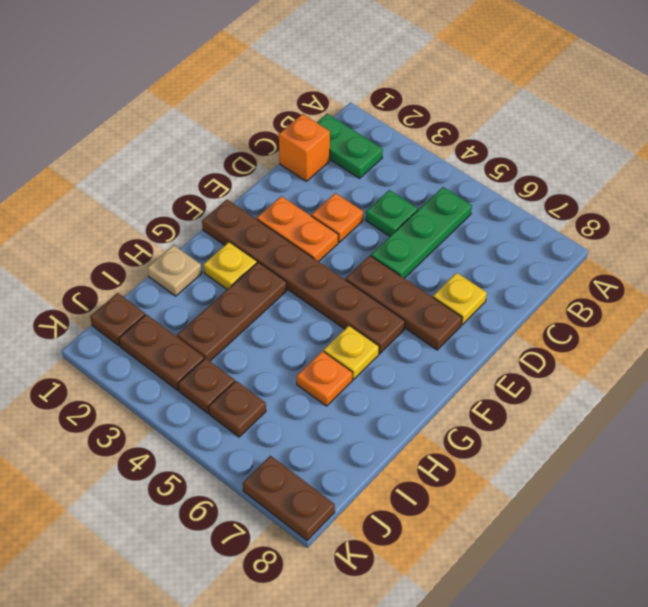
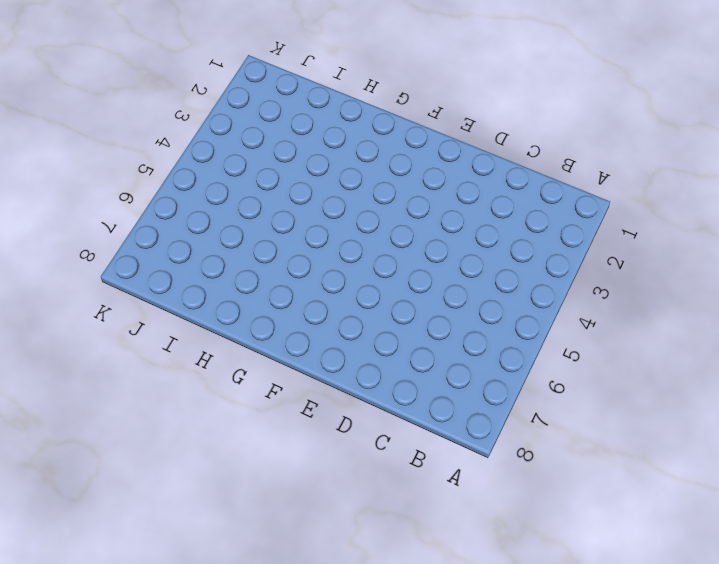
none -> green 1x2 plate [317,114,383,178]
none -> green 1x3 plate [371,187,472,278]
none -> orange 1x1 brick [279,114,330,181]

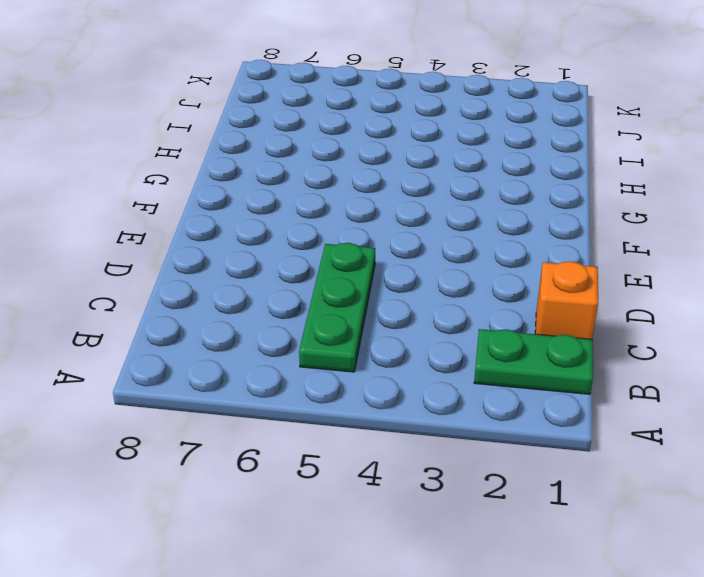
none -> green 1x1 plate [366,190,418,236]
none -> orange 1x1 plate [311,193,363,242]
none -> yellow 1x1 plate [433,273,487,325]

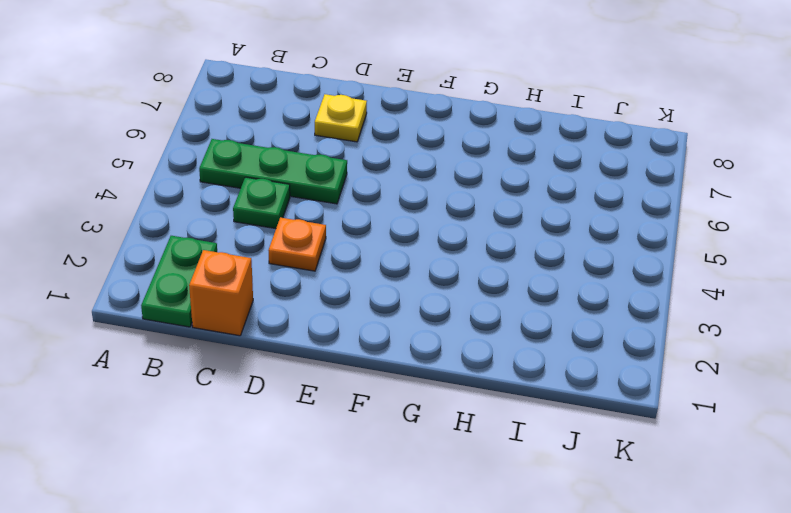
none -> orange 1x2 plate [257,196,338,262]
none -> brown 1x3 plate [346,256,462,350]
none -> brown 1x6 plate [202,199,405,354]

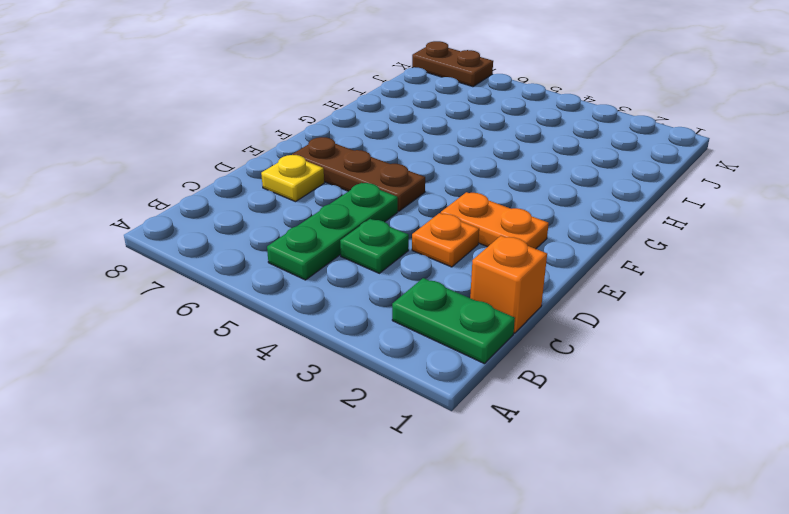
none -> brown 1x6 plate [202,199,405,354]
none -> yellow 1x1 plate [204,242,257,289]
none -> brown 1x3 plate [177,262,287,361]

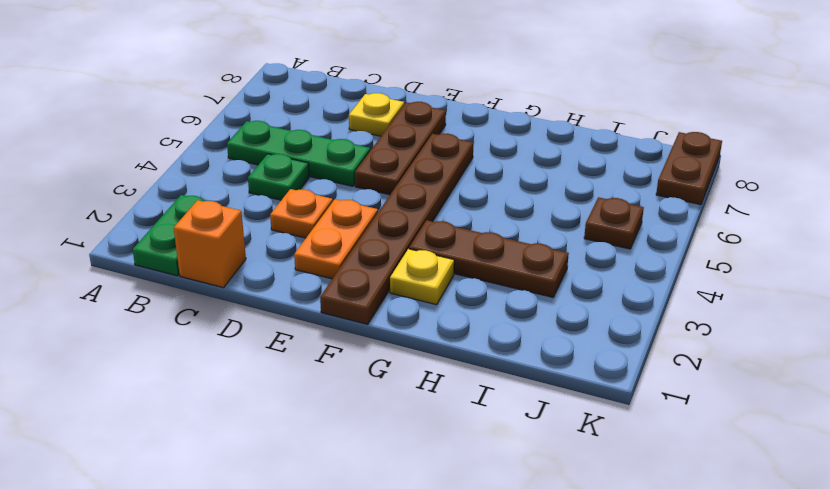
none -> yellow 1x1 plate [324,325,379,380]
none -> tan 1x1 plate [147,245,202,296]
none -> orange 1x1 plate [296,351,353,406]

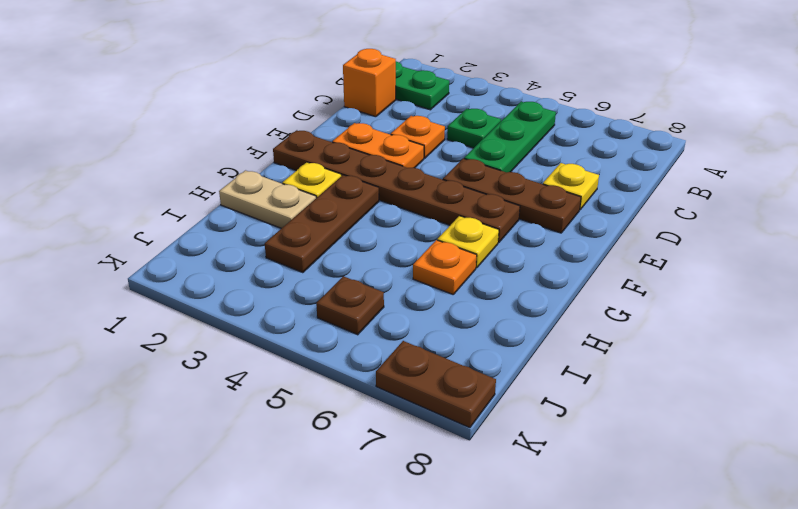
tan 1x2 plate [219,170,316,228] -> tan 1x1 plate [147,245,202,296]
none -> brown 1x1 plate [90,293,145,346]
none -> brown 1x2 plate [119,314,204,391]
none -> brown 1x1 plate [178,358,235,414]

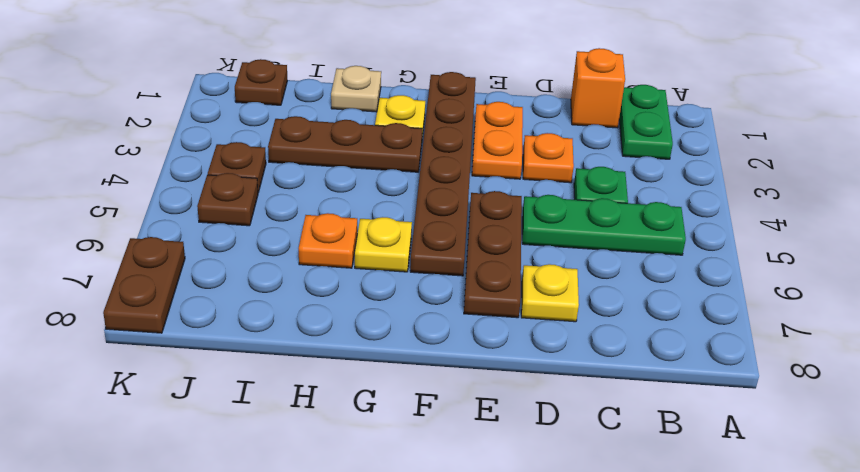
none -> brown 1x2 plate [119,314,204,391]

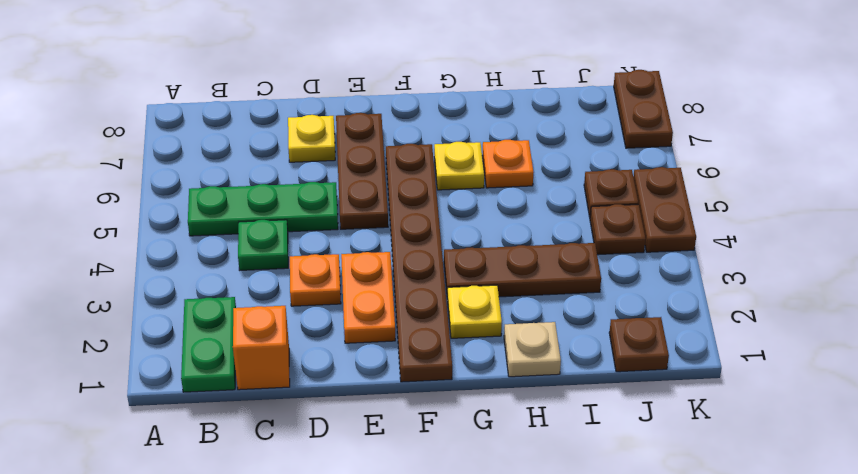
brown 1x2 plate [633,167,696,252] -> brown 1x2 plate moved to [119,314,204,391]

